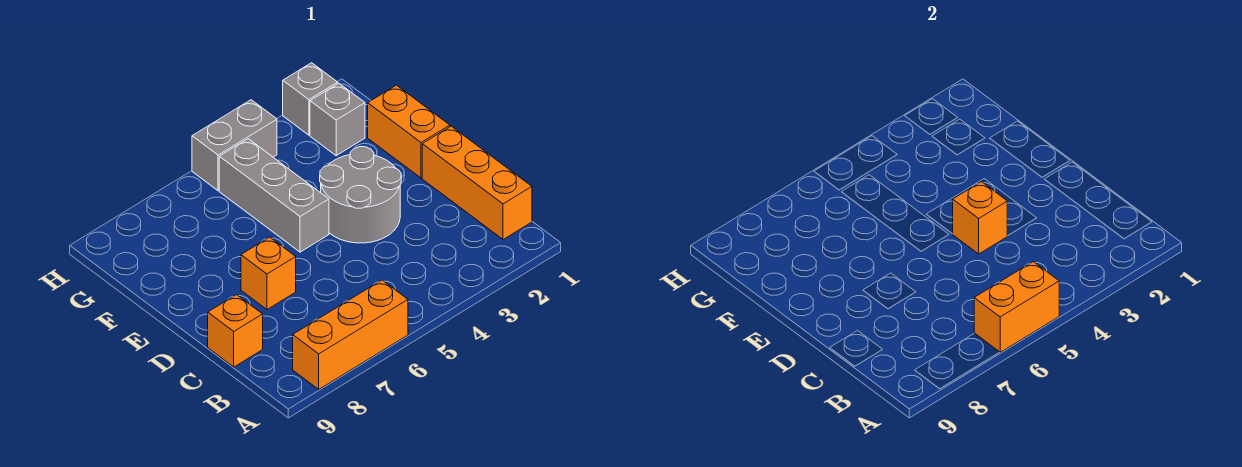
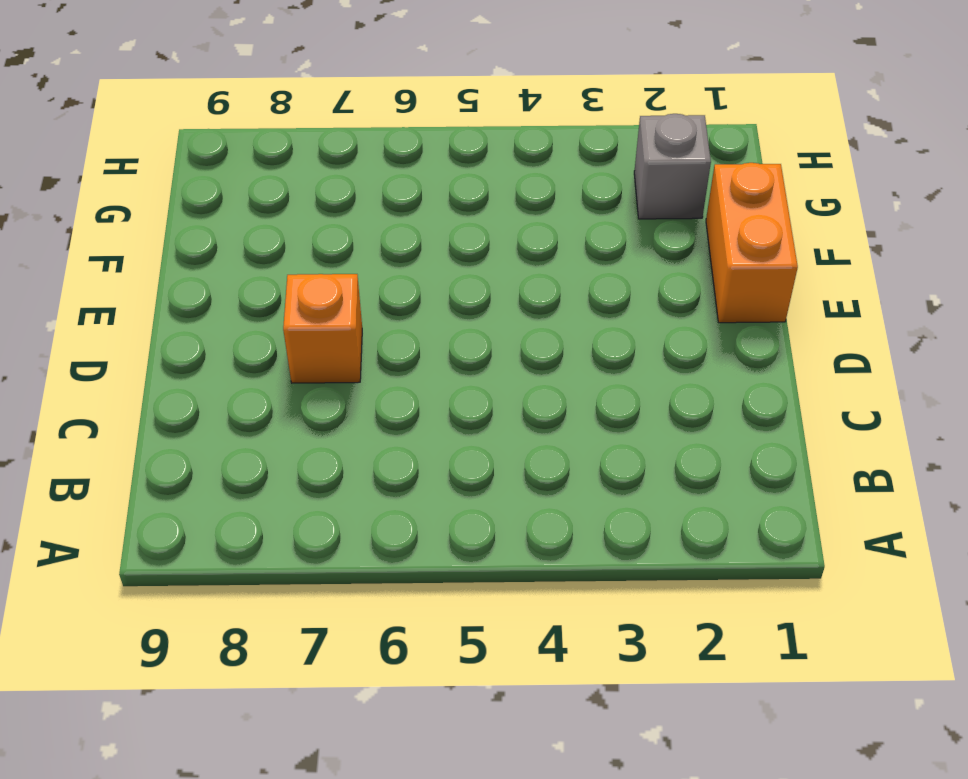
none -> orange 1x3 brick [293,280,408,389]
none -> orange 1x3 brick [422,126,532,239]
none -> orange 1x1 brick [208,295,263,367]

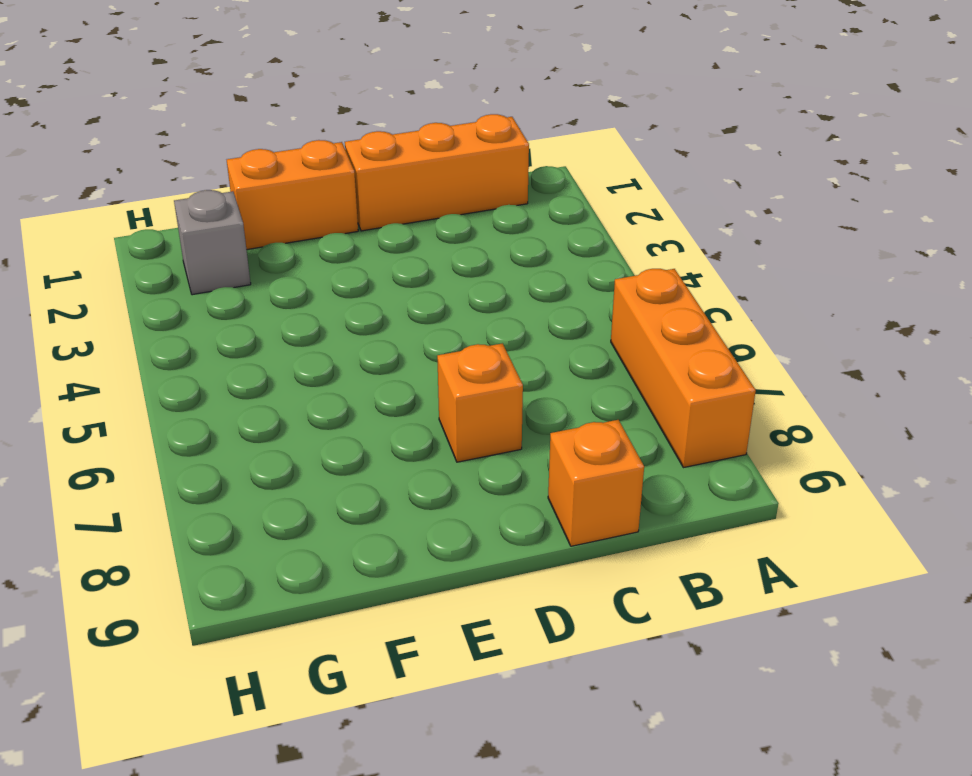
none -> grey 2x2 round brick [320,147,401,243]
none -> grey 1x3 brick [219,139,329,252]
none -> grey 1x1 brick [283,63,338,135]

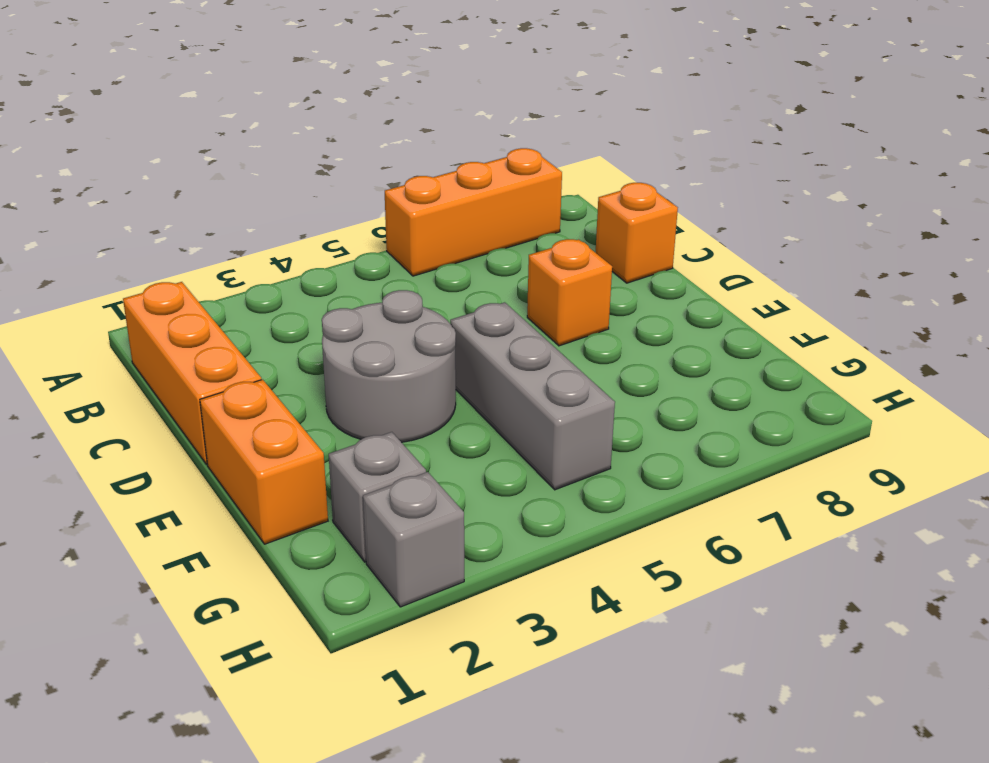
none -> grey 1x2 brick [192,100,277,191]
none -> orange 1x2 brick [974,262,1059,352]
none -> orange 1x1 brick [953,182,1007,254]

